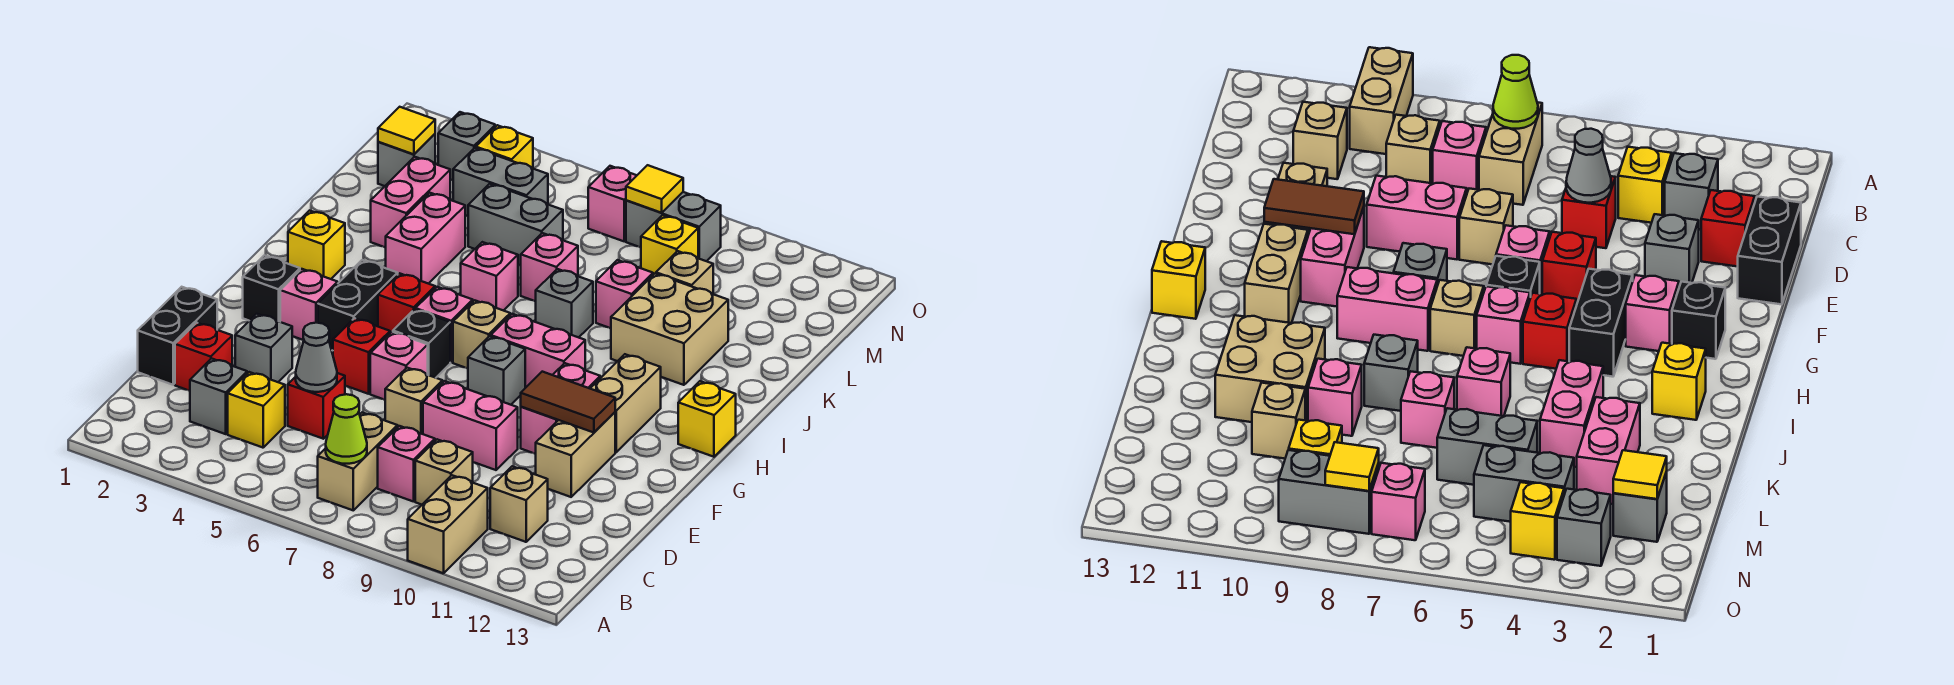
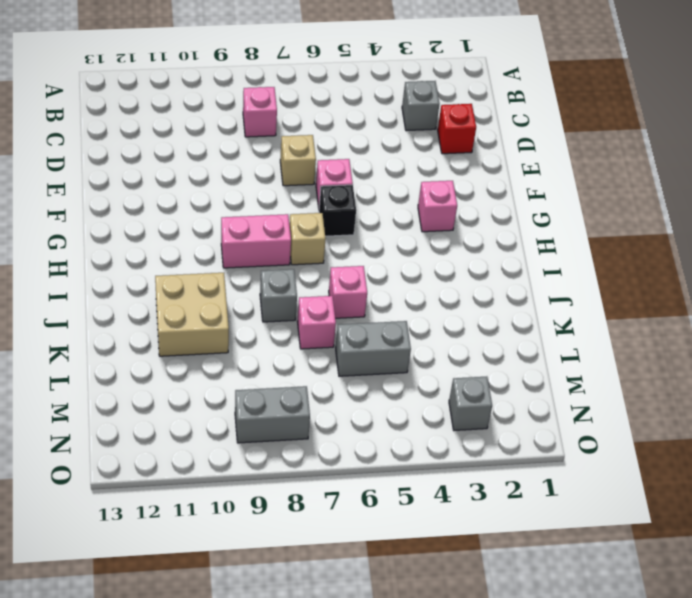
none -> tan 1x2 brick [408,475,488,573]
none -> tan 1x2 brick [318,413,398,510]
none -> yellow 1x1 brick [228,372,285,448]
none -> tan 1x1 brick [415,439,473,505]

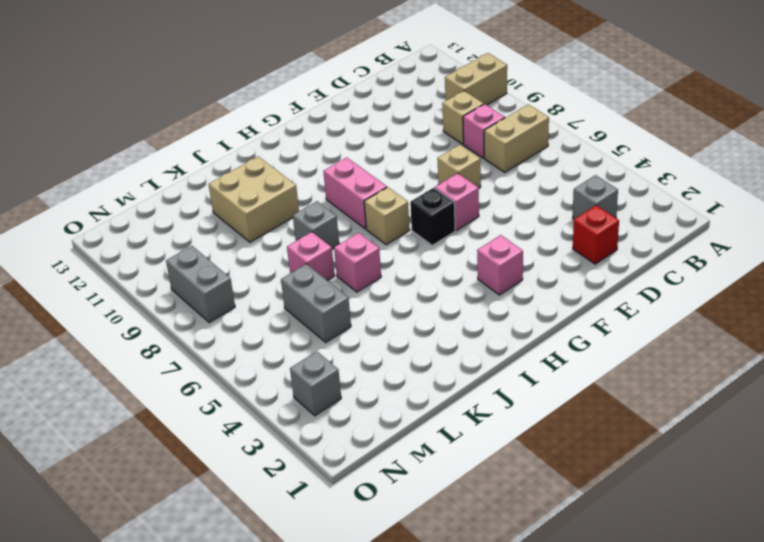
none -> yellow 1x1 brick [228,372,285,448]
none -> tan 1x1 brick [490,466,548,542]
none -> black 1x2 brick [138,287,217,385]
none -> red 1x1 brick [288,373,345,439]

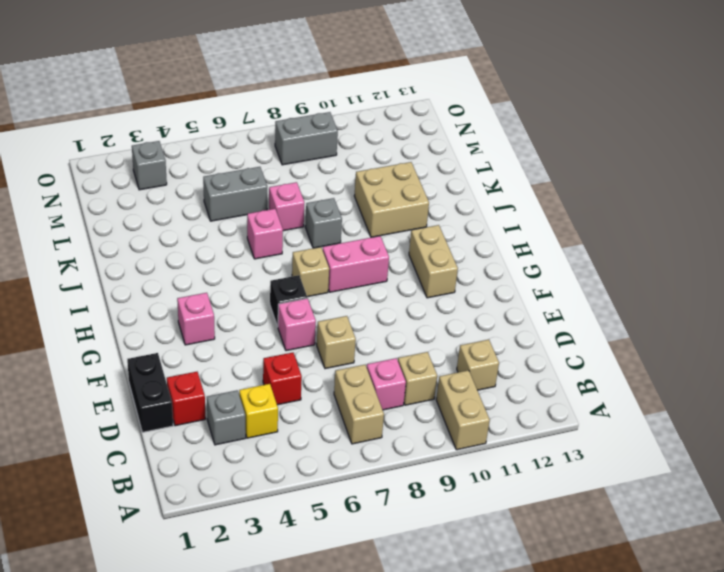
none -> grey 1x1 brick [235,314,292,382]
none -> pink 1x2 brick [423,381,518,470]
none -> tan 1x2 brick [536,412,615,497]
none -> red 1x1 brick [333,318,390,394]

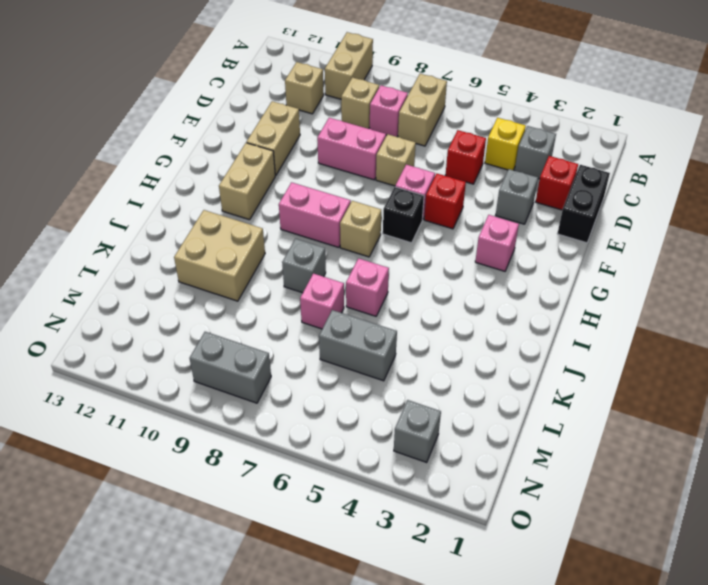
none -> pink 1x2 brick [521,363,600,454]
none -> black 1x1 brick [243,255,300,322]
none -> black 1x2 brick [318,260,398,351]
none -> grey 1x1 brick [468,336,525,405]

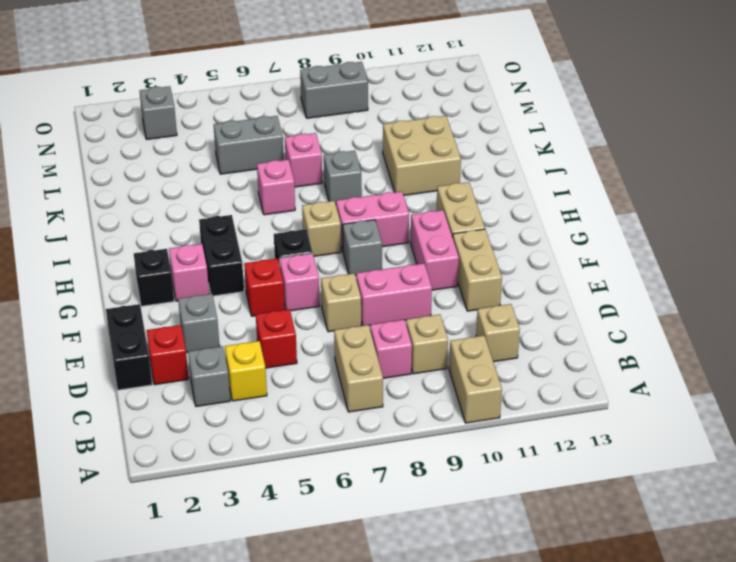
none -> red 1x1 brick [378,273,435,333]
none -> pink 1x1 brick [416,287,473,362]
none -> yellow 1x1 brick [678,381,736,457]
none -> yellow 1x1 brick [288,211,345,279]

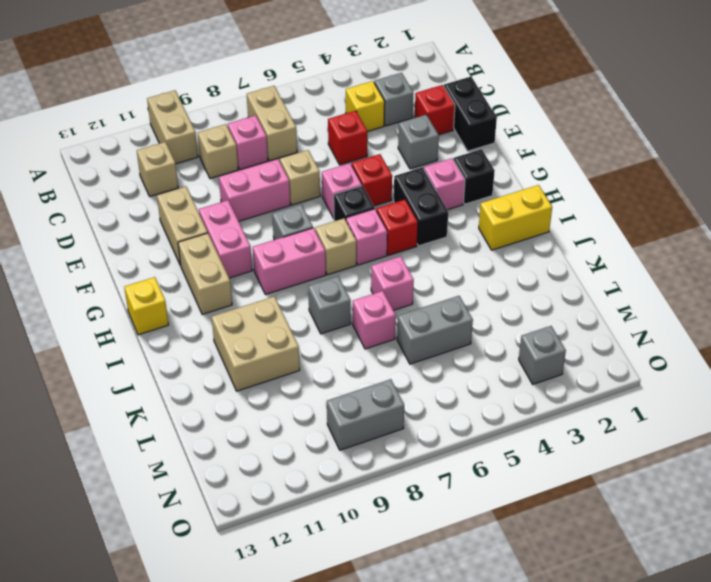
yellow 1x2 brick [479,185,552,250] -> yellow 1x1 brick [288,211,345,279]
none -> pink 1x2 brick [386,193,465,284]
none -> pink 1x2 brick [371,157,450,248]
none -> pink 1x1 brick [596,260,653,328]
none -> tan 1x1 brick [656,251,713,294]

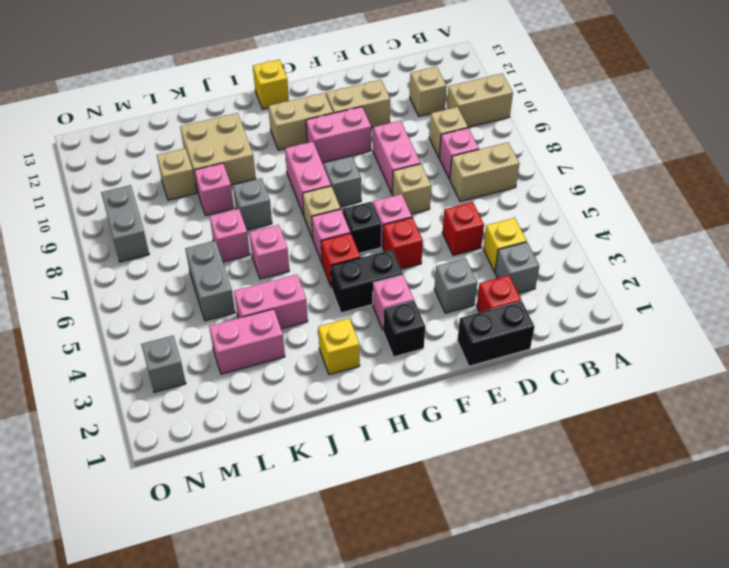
none -> grey 1x1 brick [378,134,435,186]
none -> grey 1x2 brick [453,148,548,216]
none -> yellow 1x1 brick [641,215,698,275]
none -> yellow 1x1 brick [476,125,533,168]

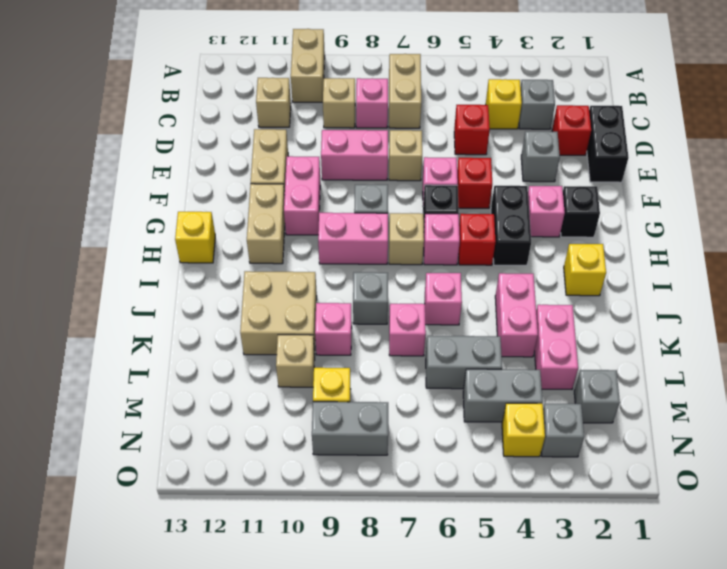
none -> pink 1x1 brick [588,166,637,241]
none -> lime 1x1 cone [326,394,367,464]
none -> grey 1x1 cone [296,323,337,392]
none -> brown 1x2 tile [521,372,615,433]

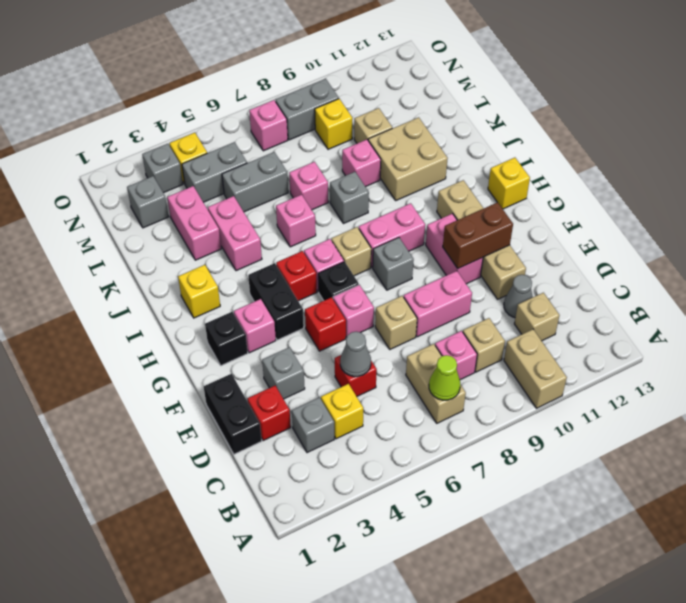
grey 1x1 cone [504,275,533,318] -> none
brown 1x2 brick [443,202,513,268] -> brown 1x2 tile [521,372,615,433]
none -> yellow 1x1 tile [378,107,435,154]
none -> yellow 1x1 tile [626,165,683,213]

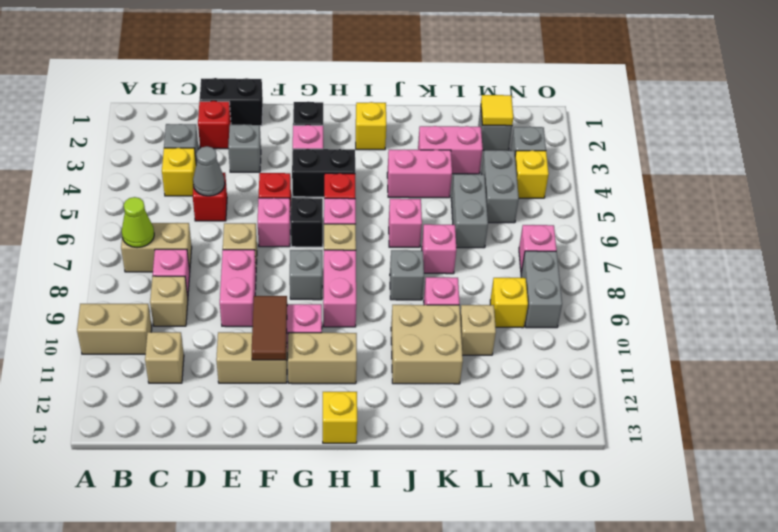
none -> yellow 1x1 tile [626,165,683,213]

